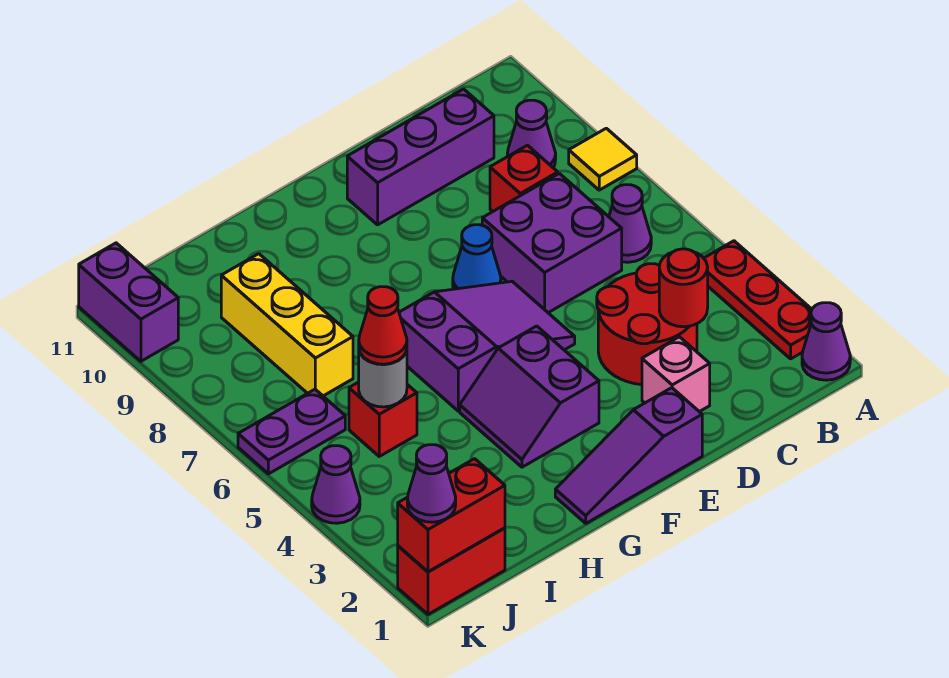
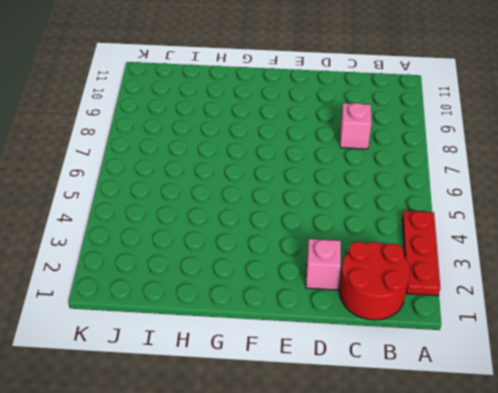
red 2x2 round brick [339,242,410,320] -> red 2x2 round brick moved to [597,264,697,385]
pink 1x1 brick [340,103,371,149] -> red 1x1 brick [490,145,558,211]
none -> purple 1x1 cone [802,303,850,380]
none -> yellow 1x1 tile [569,128,637,190]
none -> purple 1x1 cone [609,185,651,262]

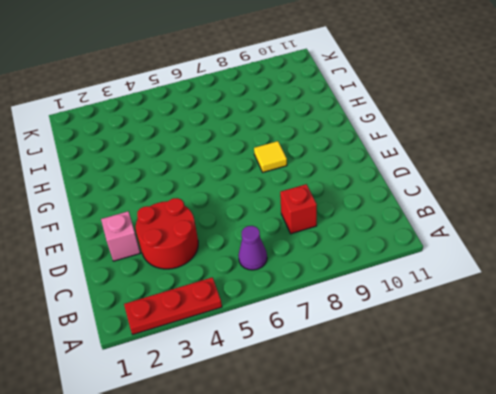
yellow 1x1 tile [254,141,287,172] -> yellow 1x1 tile moved to [569,128,637,190]
none -> purple 1x1 cone [802,303,850,380]
none -> purple 1x1 cone [507,100,556,167]
none -> purple 2x2 brick [482,173,622,313]

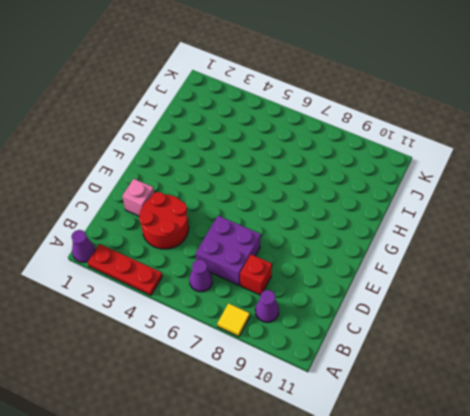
none -> purple 1x3 brick [347,89,494,225]
none -> purple 1x3 slope [555,388,702,523]
none -> purple 2x3 slope [399,281,575,411]

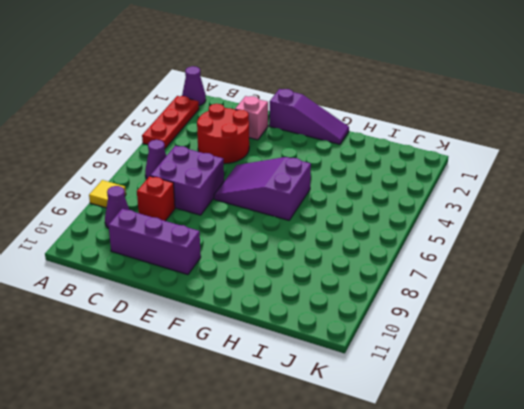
none -> blue 1x1 cone [453,225,501,289]
none -> purple 2x2 slope [460,326,599,467]
none -> red 1x1 brick [349,382,417,456]

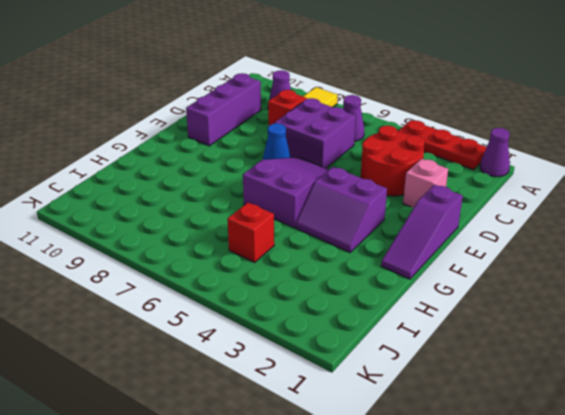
none -> yellow 1x3 brick [221,254,353,396]
none -> red 1x2 brick [398,528,505,614]
none -> purple 1x2 plate [238,389,345,474]

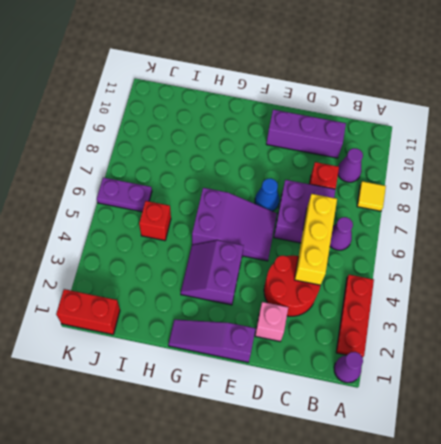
yellow 1x3 brick [295,194,337,285] -> yellow 1x3 brick moved to [221,254,353,396]
none -> purple 1x1 cone [312,446,360,523]
none -> purple 1x2 brick [79,243,178,361]
none -> red 1x1 round brick [659,249,708,327]

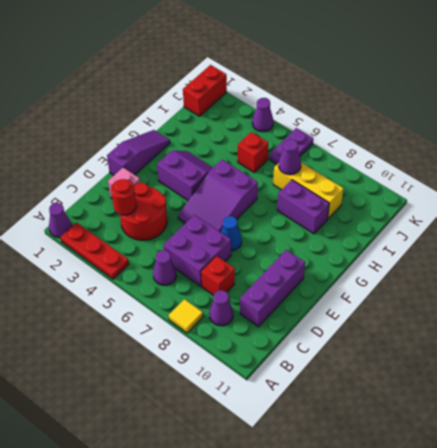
purple 1x2 brick [277,180,329,234] -> purple 1x2 brick moved to [79,243,178,361]
purple 1x1 cone [279,139,301,175] -> purple 1x1 cone moved to [407,445,456,522]
none -> grey 1x1 round brick [359,350,407,407]
none -> red 1x2 brick [398,459,505,572]
none -> red 1x1 cone [359,287,407,364]

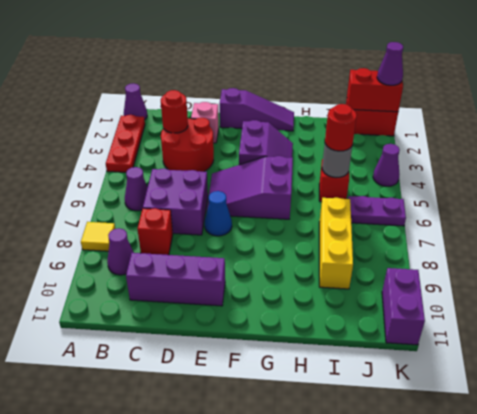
red 1x1 round brick [325,104,357,151] -> red 1x1 cone [359,287,407,364]

